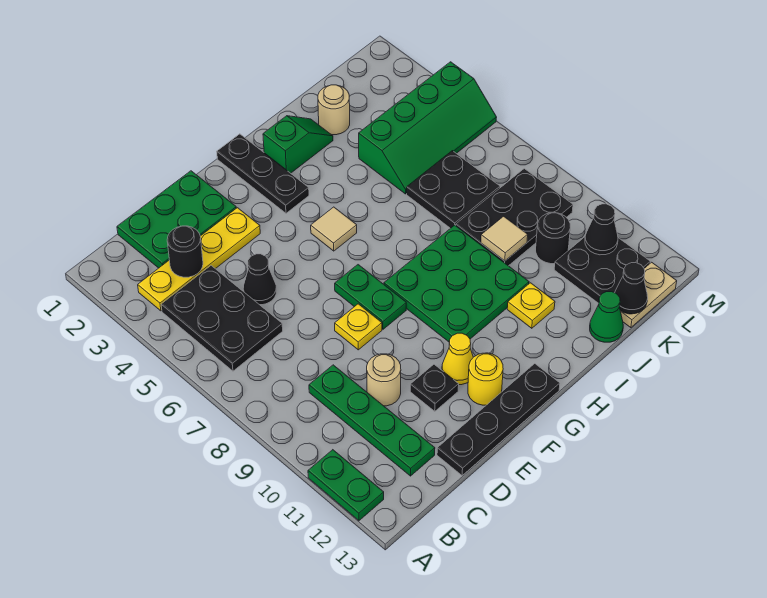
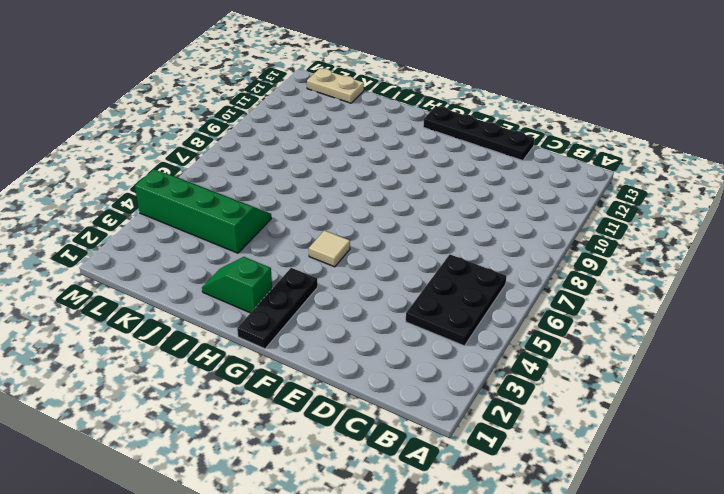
none -> green 1x2 plate [308,450,384,520]
none -> yellow 1x4 plate [138,208,260,311]
none -> green 2x3 plate [117,171,236,268]
none -> green 1x4 plate [309,365,435,476]

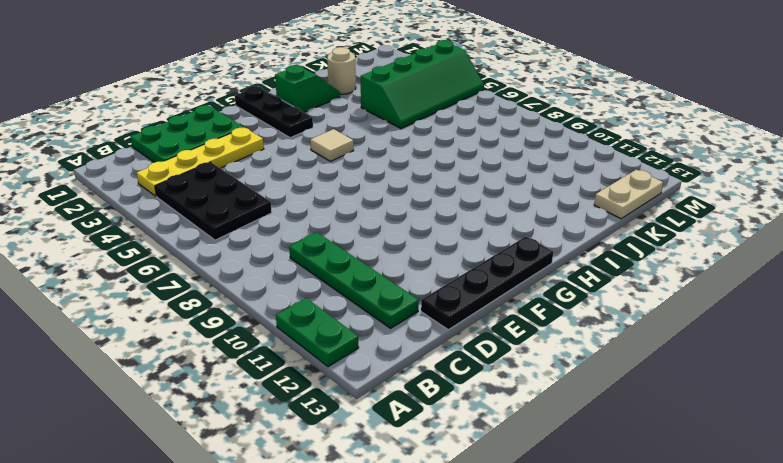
none -> black 1x1 cone [243,254,276,305]
none -> tan 1x1 round brick [367,354,401,406]
none -> yellow 1x1 plate [335,304,382,350]
none -> black 1x1 plate [410,364,459,411]

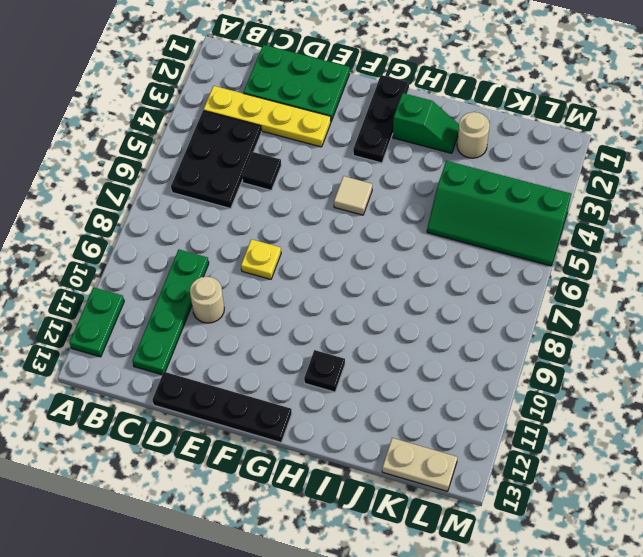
black 1x1 tile [242,152,281,190] -> black 1x1 cone [243,254,276,305]
black 1x1 plate [304,350,345,392] -> black 1x1 plate moved to [410,364,459,411]
none -> green 1x2 plate [335,265,406,329]
none -> yellow 1x1 cone [442,333,473,385]
none -> yellow 1x1 round brick [468,353,503,405]
none -> green 3x3 plate [384,225,529,342]

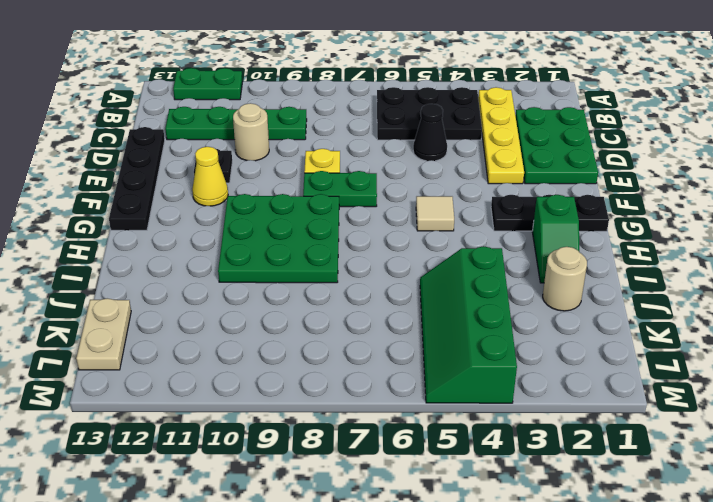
none -> yellow 1x1 round brick [468,353,503,405]
none -> yellow 1x1 plate [507,283,555,328]
none -> black 2x2 plate [407,151,500,228]
none -> black 2x3 plate [456,169,573,266]

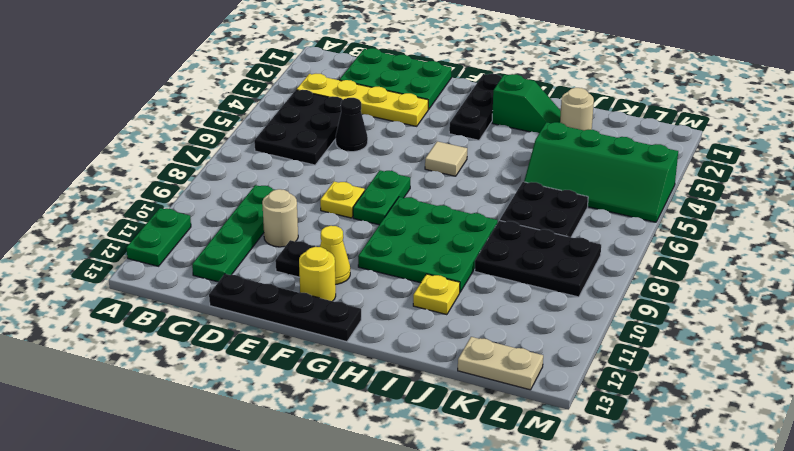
none -> green 1x1 cone [590,292,623,342]
none -> black 1x1 round brick [536,213,570,264]
none -> black 2x2 plate [554,237,650,303]
none -> black 1x1 round brick [167,226,203,277]

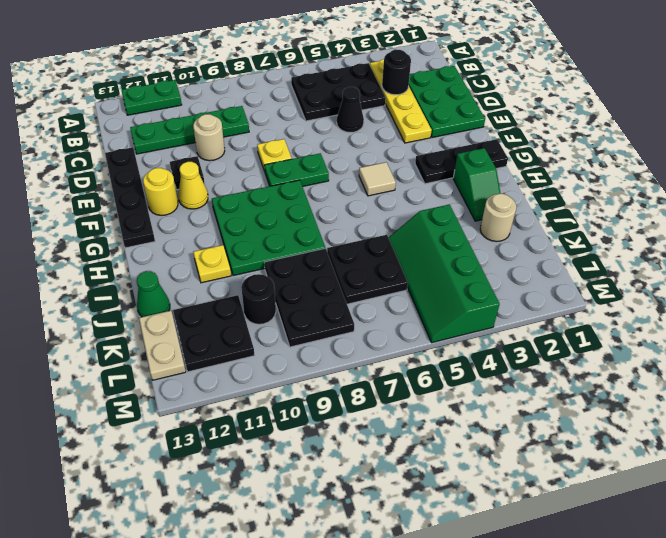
none -> tan 1x1 tile [481,216,528,261]
none -> black 1x1 cone [615,263,648,314]
none -> black 1x1 cone [585,204,618,255]

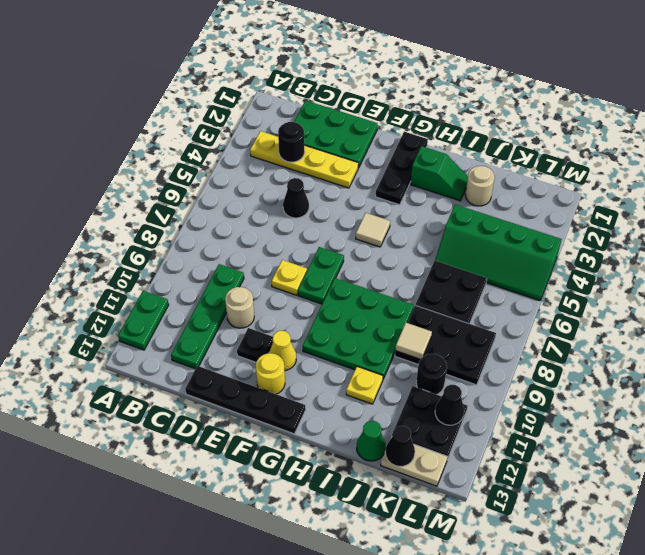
none -> black 2x3 plate [161,266,283,371]

